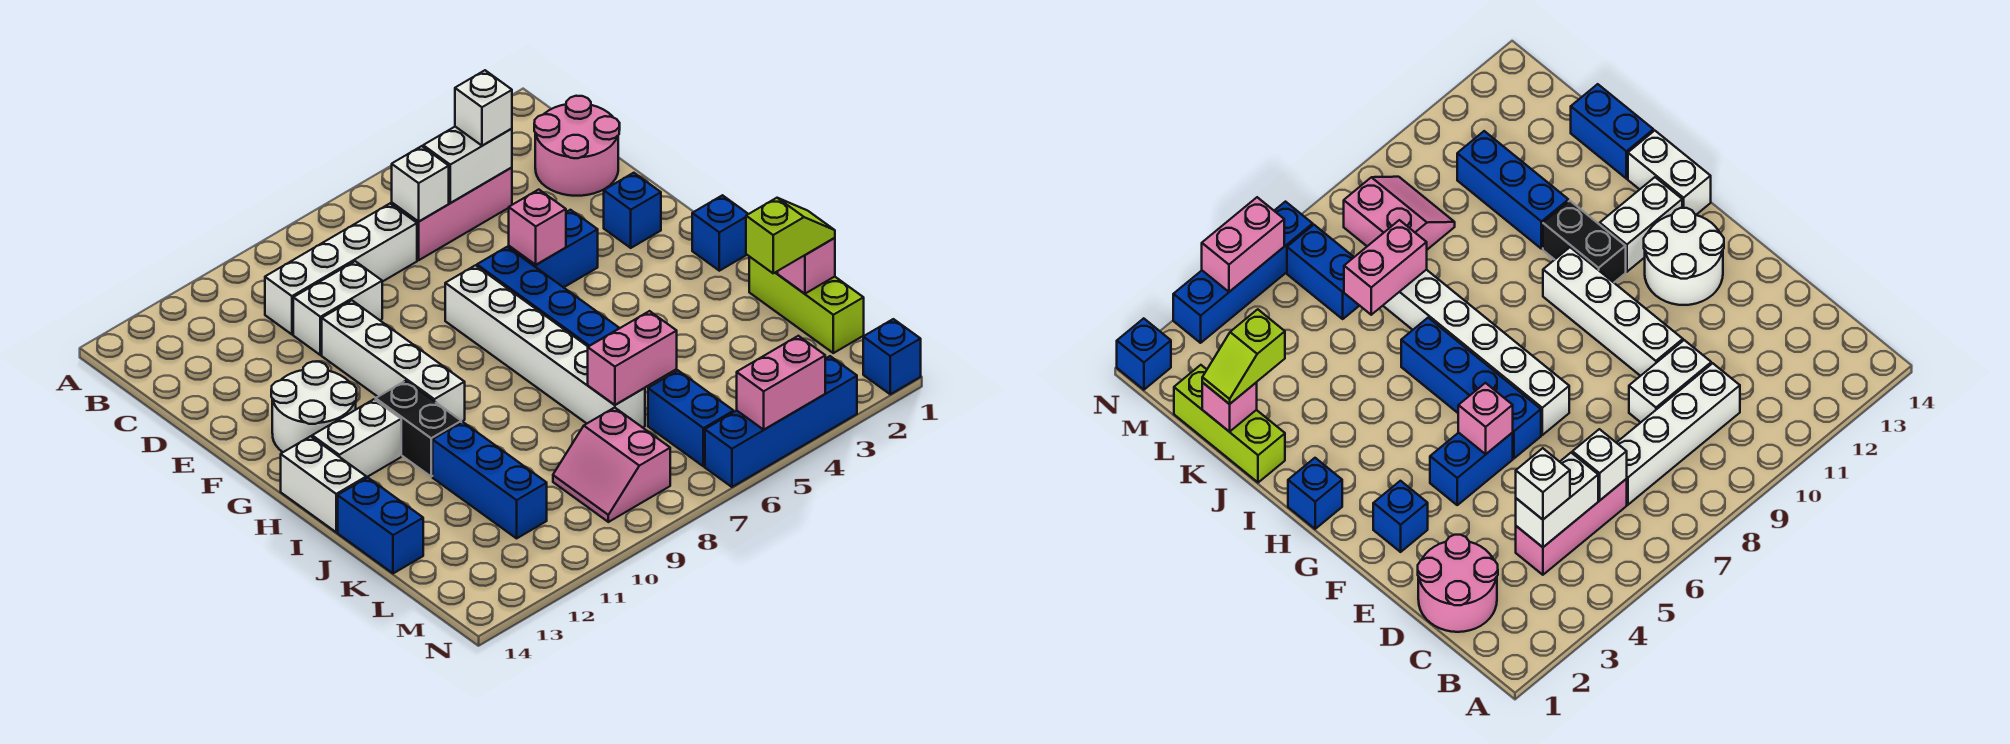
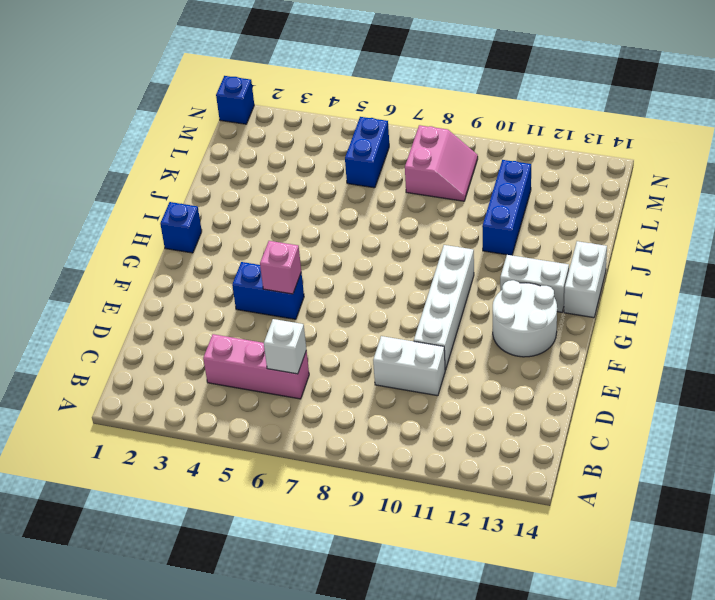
none -> pink 2x2 round brick [534,96,620,196]
none -> white 1x4 brick [265,204,417,334]
none -> blue 1x1 brick [604,173,661,248]

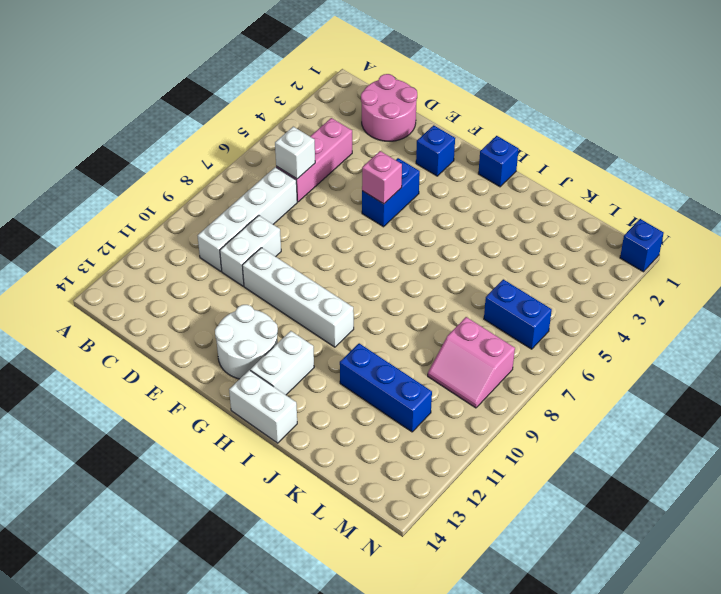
none -> blue 1x4 brick [477,247,619,347]
none -> white 1x6 brick [445,265,645,428]
none -> black 1x2 brick [376,381,461,477]

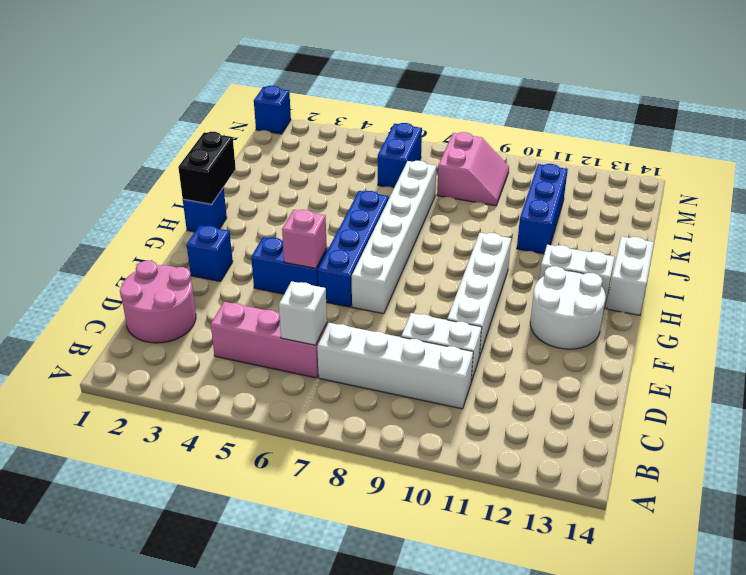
black 1x2 brick [178,132,236,204] -> black 1x2 brick moved to [376,381,461,477]
none -> lime 1x3 brick [749,257,864,353]
none -> blue 1x2 brick [338,478,423,573]
none -> blue 1x4 brick [705,356,857,487]

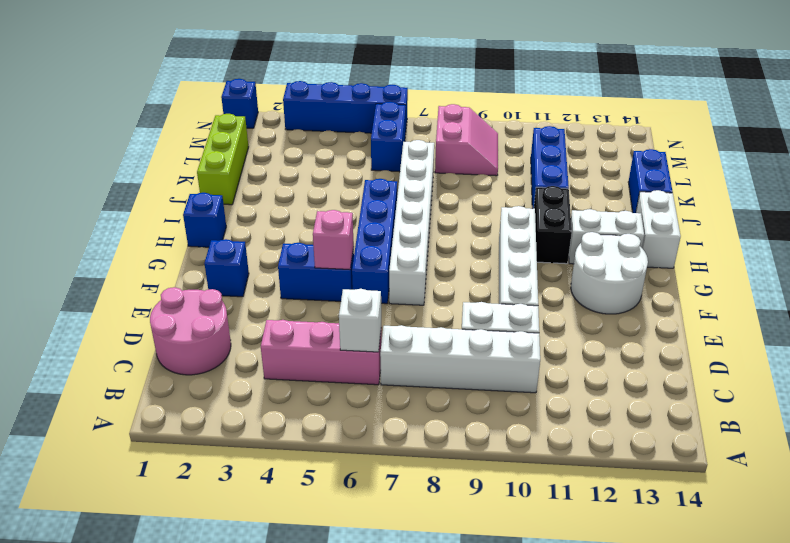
none -> white 1x2 brick [423,127,512,203]
none -> pink 1x1 brick [778,238,835,294]
none -> pink 1x2 brick [588,311,677,405]

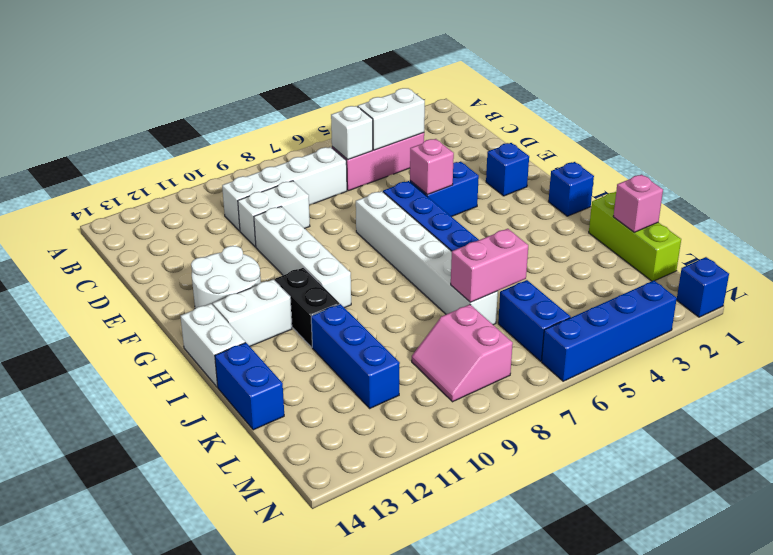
none -> pink 2x2 round brick [534,96,620,196]
none -> pink 1x2 brick [737,336,825,430]
none -> white 1x1 brick [455,70,512,146]

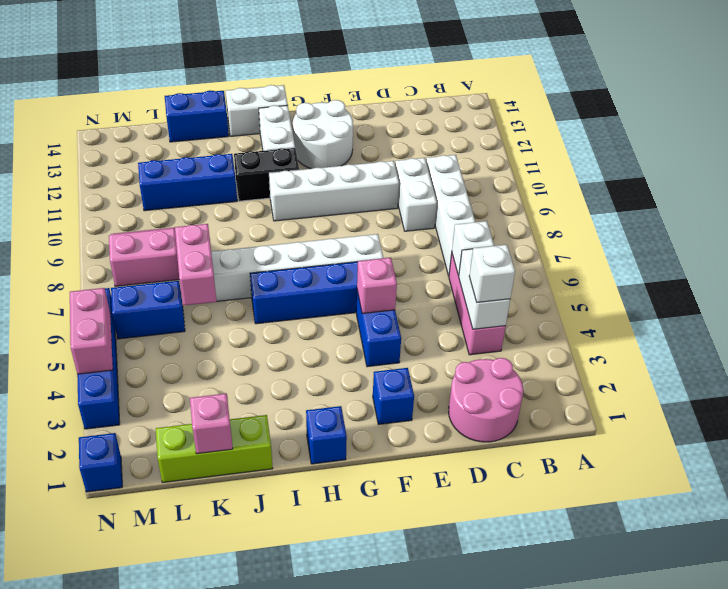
none -> lime 1x2 slope [746,198,835,273]

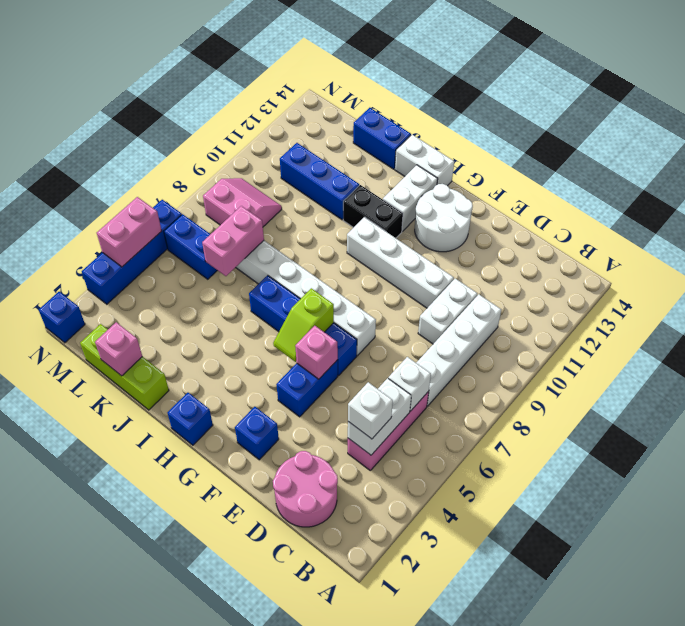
lime 1x2 slope [273,288,334,362] -> lime 1x2 slope moved to [746,198,835,273]

